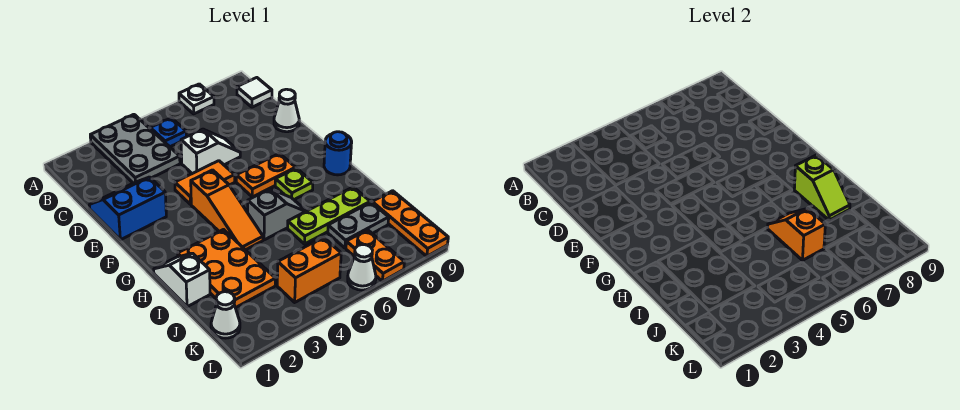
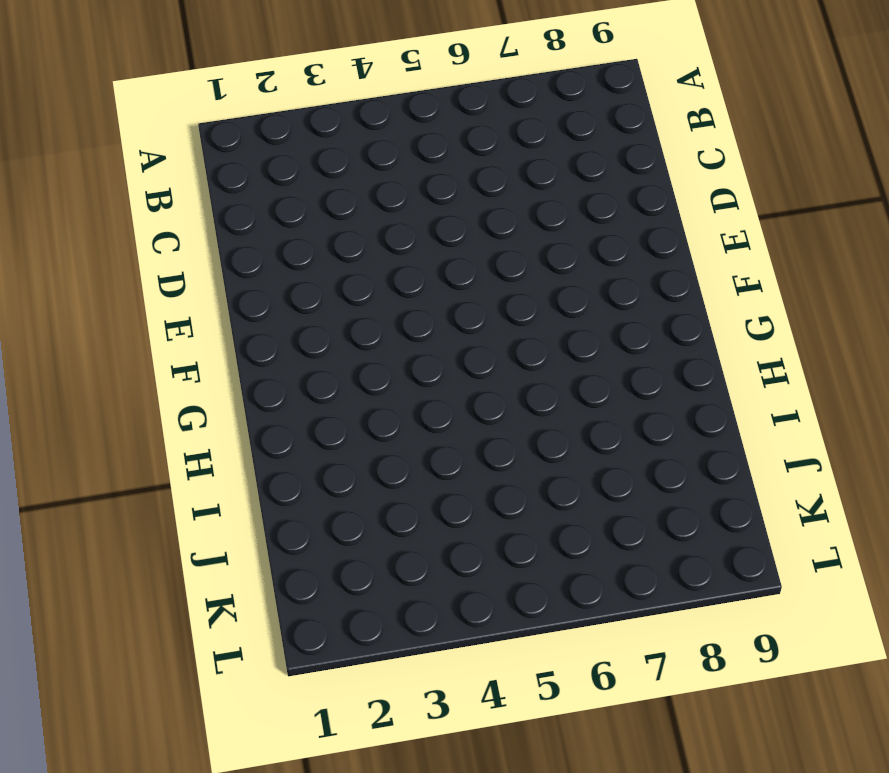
none -> grey 2x3 plate [90,114,180,183]
none -> white 1x1 plate [179,84,214,114]
none -> blue 1x1 plate [150,118,186,147]

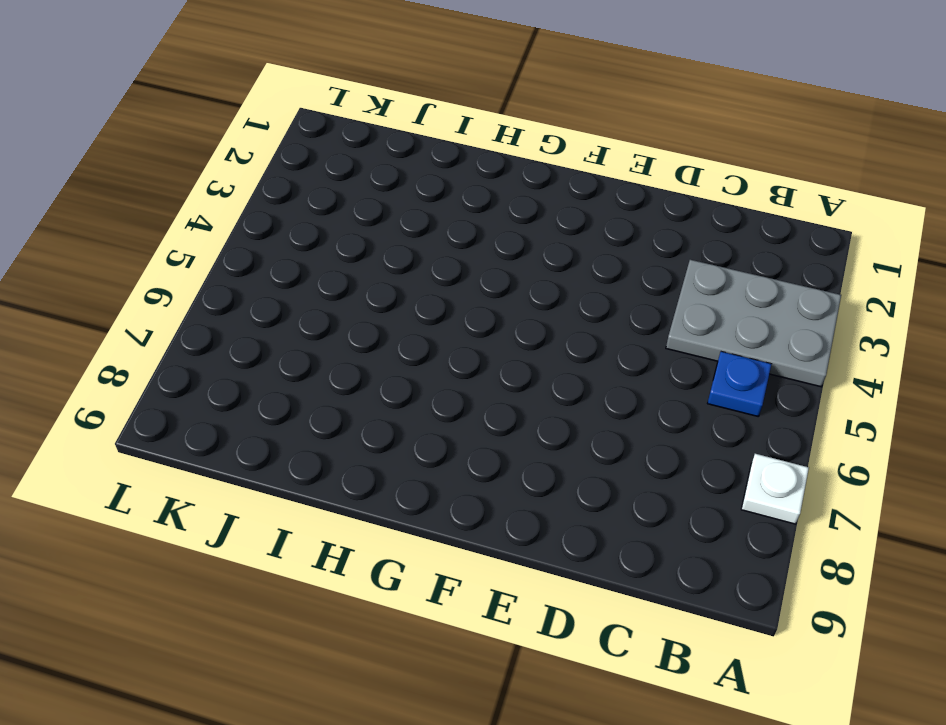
none -> white 1x1 tile [237,78,272,107]
none -> blue 2x2 slope [89,177,166,240]
none -> white 1x2 slope [181,129,240,174]

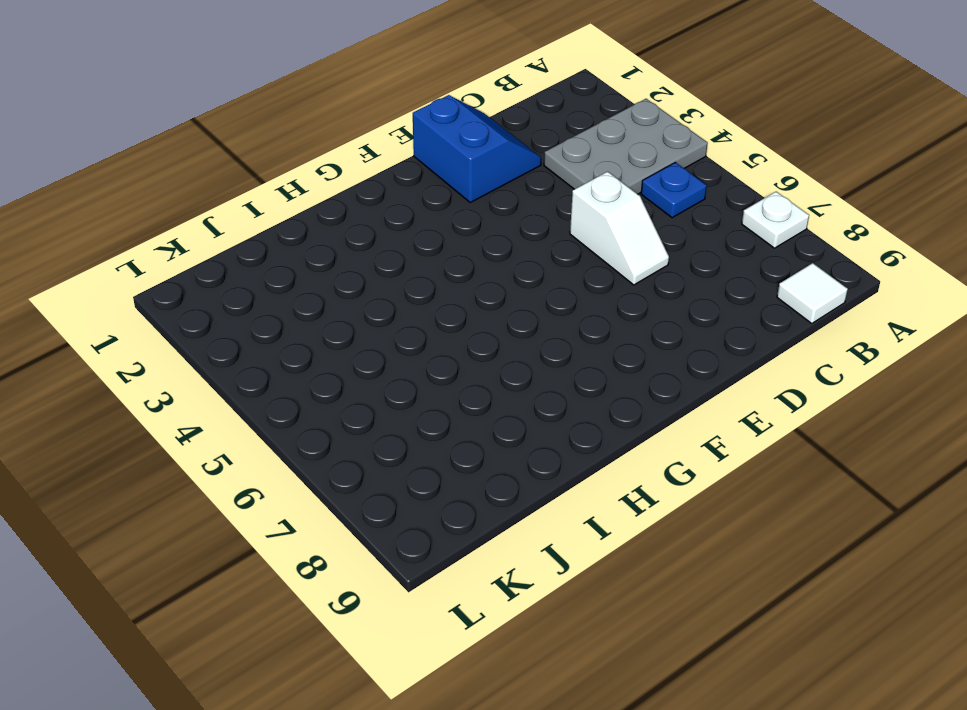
none -> white 1x1 cone [274,89,299,132]
none -> orange 1x2 tile [175,161,235,204]
none -> orange 1x3 slope [191,170,263,250]

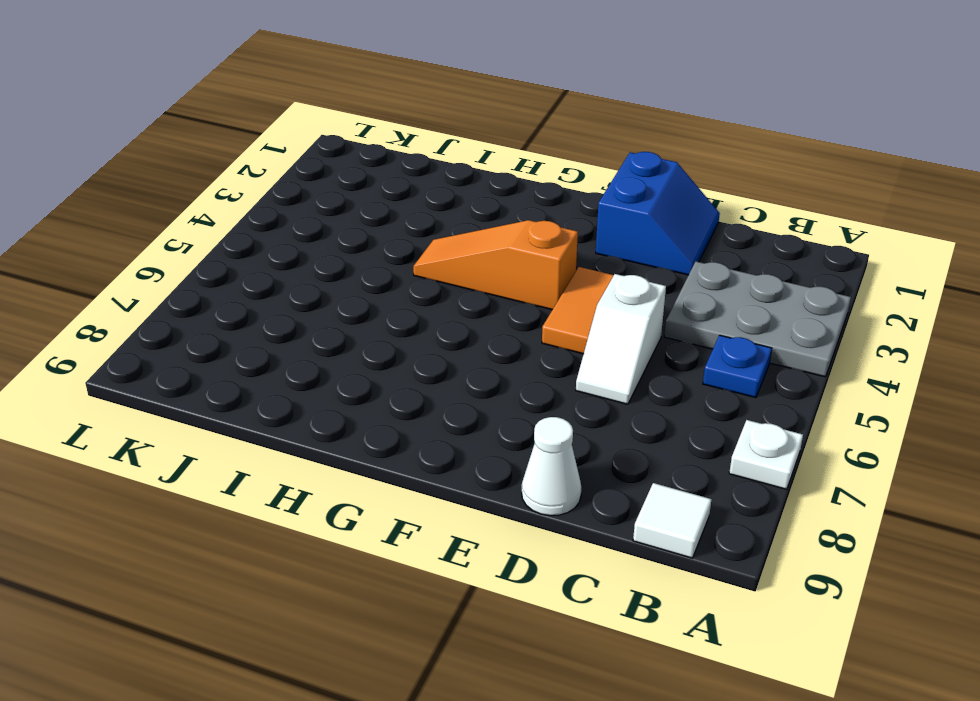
none -> orange 1x2 plate [236,153,296,197]
none -> lime 1x1 plate [275,168,313,200]
none -> blue 1x1 round brick [324,132,352,175]

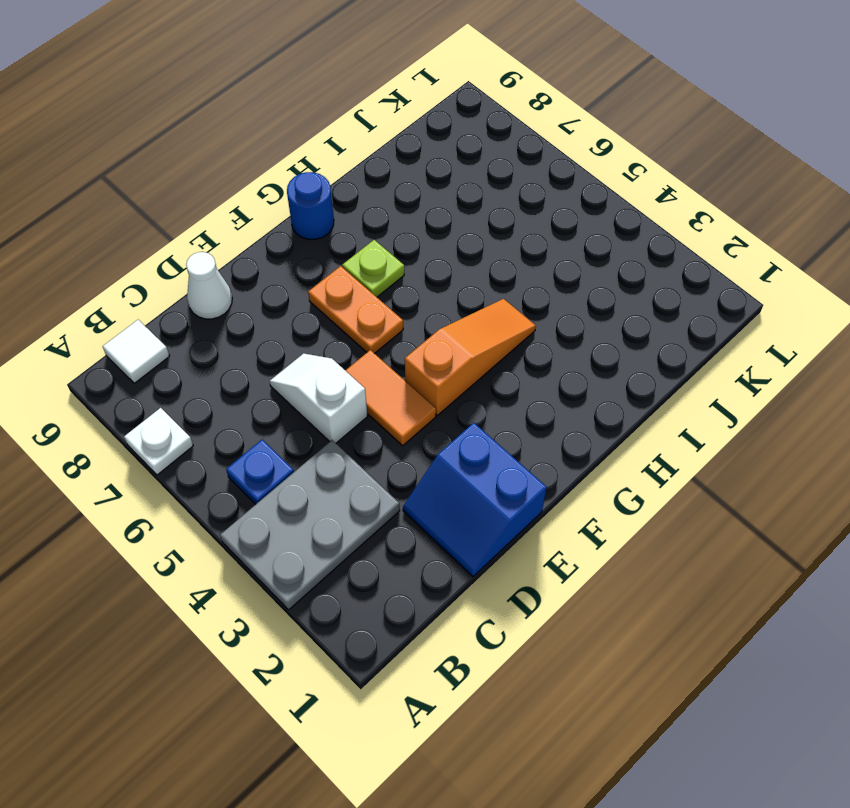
none -> white 1x2 slope [154,253,210,307]
none -> orange 2x3 plate [178,230,275,308]
none -> grey 1x2 slope [248,189,306,240]

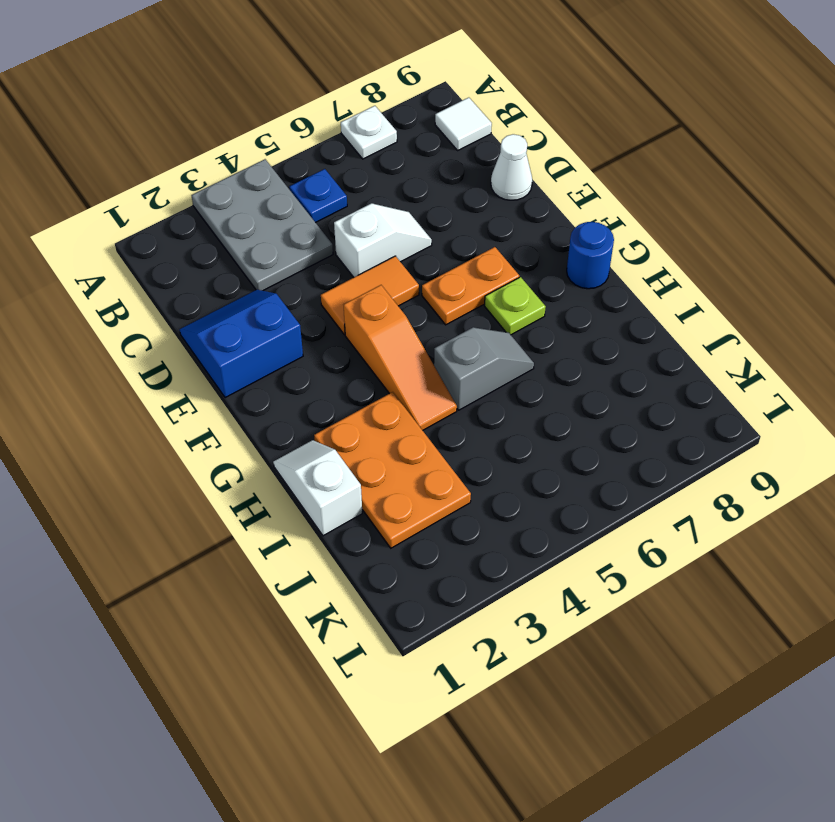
none -> lime 1x3 plate [288,187,370,244]
none -> grey 1x2 plate [328,202,389,248]
none -> orange 1x3 plate [372,191,448,256]

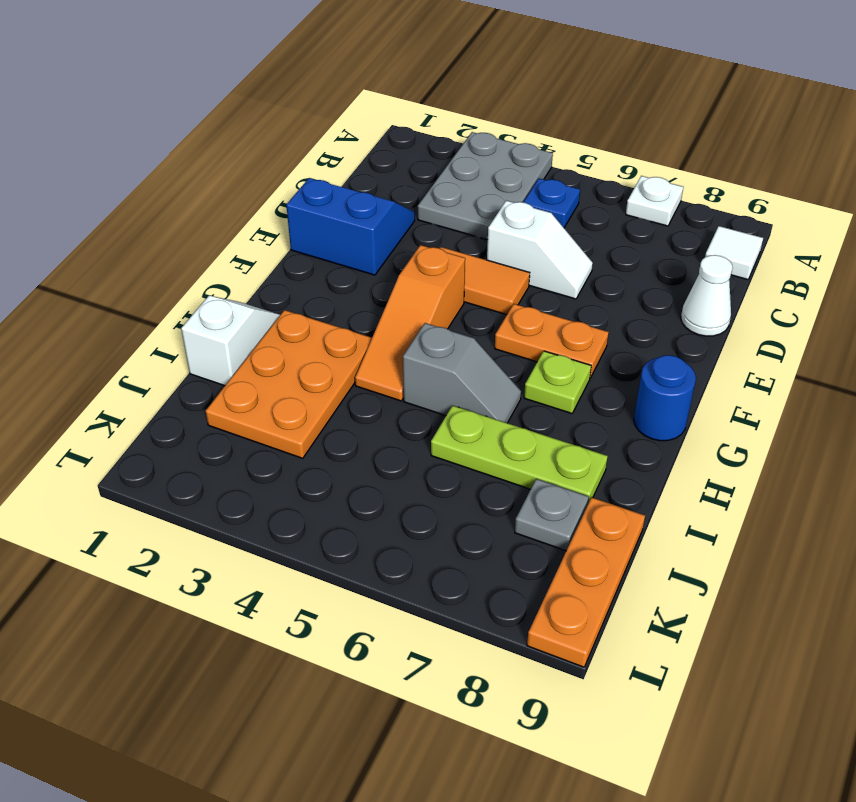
grey 1x1 plate [515,479,589,551] -> grey 1x2 plate [328,202,389,248]
none -> white 1x1 cone [211,292,240,338]
none -> orange 1x2 brick [277,237,341,302]
none -> orange 1x2 plate [346,230,404,281]

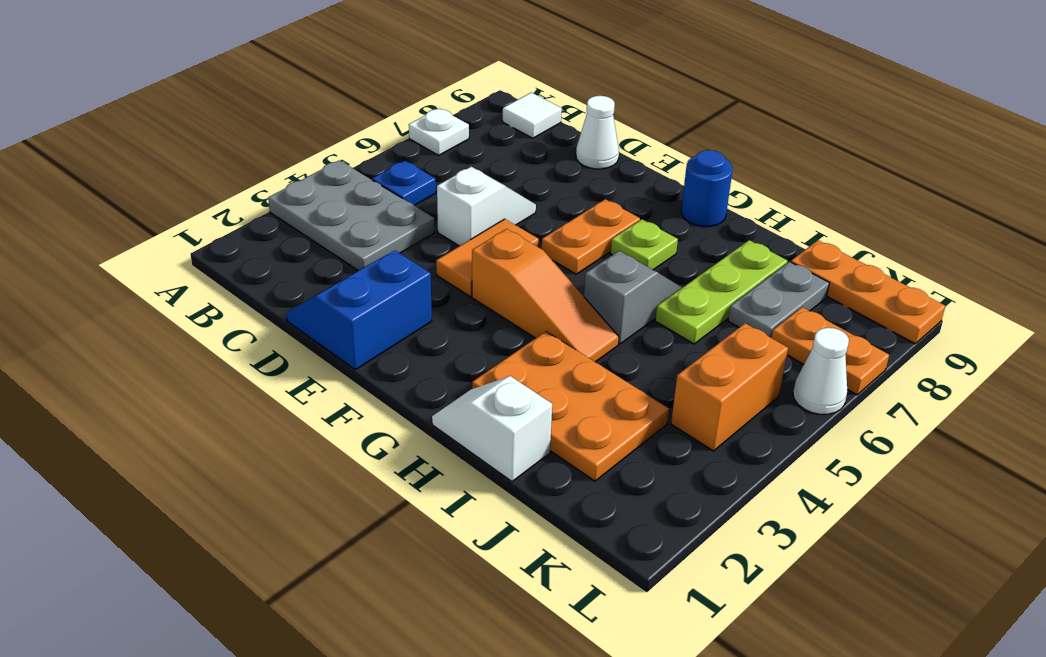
none -> white 1x1 cone [211,292,240,338]
none -> lime 1x2 slope [794,155,850,220]
none -> orange 1x2 slope [768,208,825,260]

